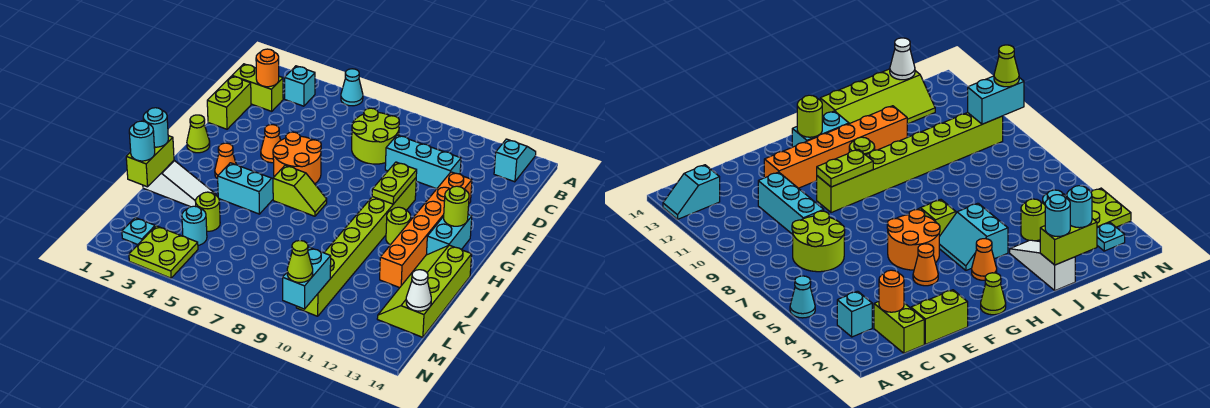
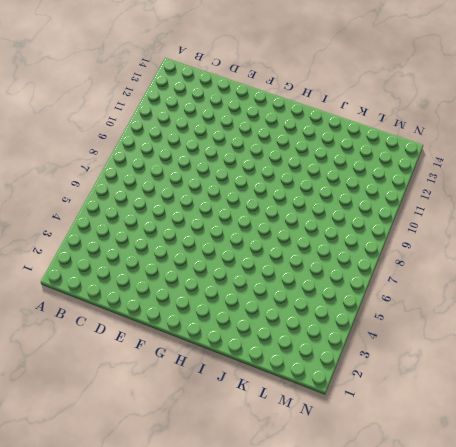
none -> cyan 1x1 cone [341,69,363,106]
none -> cyan 1x2 slope [494,139,536,182]
none -> cyan 1x1 brick [285,66,315,106]
none -> lime 1x2 brick [232,64,283,111]

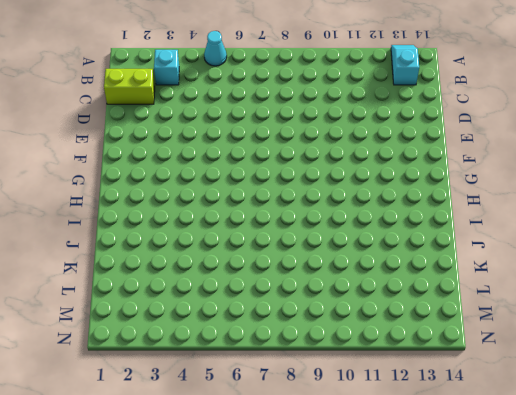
none -> lime 2x2 round brick [352,108,399,164]
none -> lime 1x2 brick [207,76,251,129]
none -> cyan 1x3 brick [385,135,461,189]
none -> orange 1x6 brick [380,172,472,288]

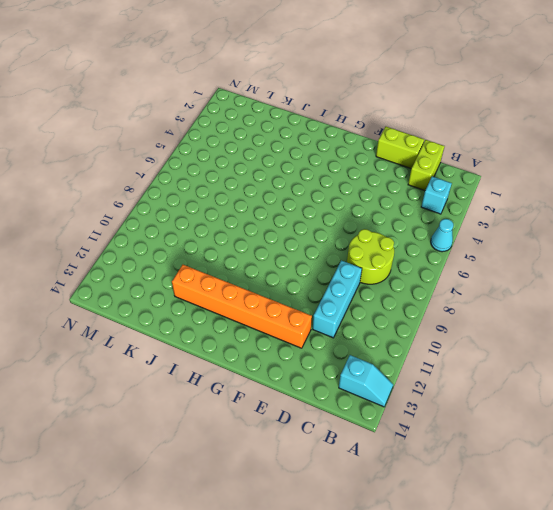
none -> orange 1x1 cone [261,125,281,163]
none -> orange 2x2 round brick [273,132,321,184]
none -> lime 1x8 brick [296,178,416,316]
none -> lime 1x1 cone [187,115,210,153]

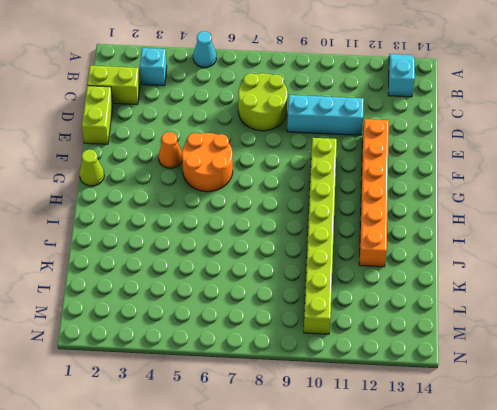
none -> cyan 1x2 brick [426,215,472,255]
none -> orange 1x1 cone [215,143,236,179]
none -> cyan 2x2 slope [218,163,273,214]
none -> lime 1x2 slope [273,165,327,216]

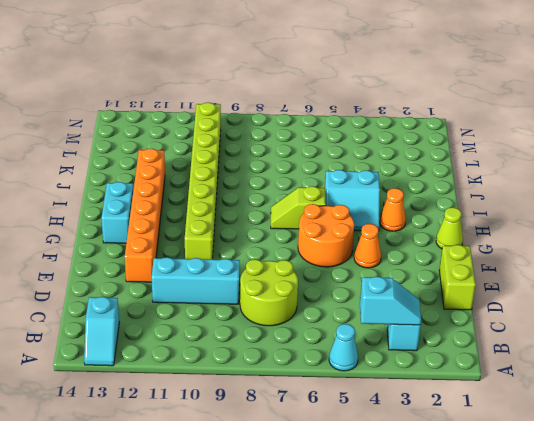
cyan 1x2 slope [360,276,421,325] -> none
none -> lime 1x2 brick [232,64,283,111]
none -> lime 1x1 round brick [386,207,411,245]
none -> lime 2x4 slope [377,245,472,337]
none -> white 1x3 slope [143,161,217,207]

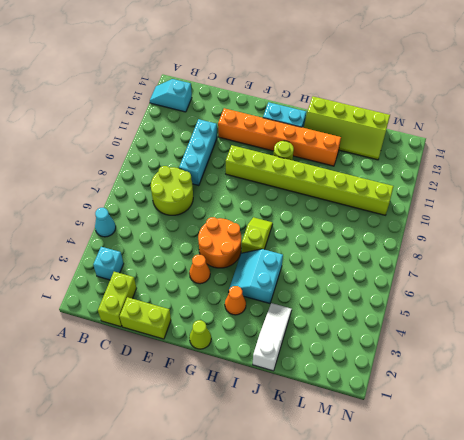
none -> lime 1x1 round brick [196,192,220,231]
none -> cyan 1x1 round brick [182,206,207,245]
none -> cyan 1x1 plate [122,218,155,245]
none -> lime 2x2 plate [129,226,198,278]

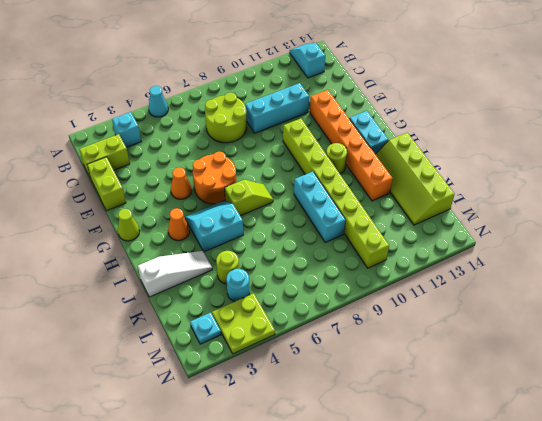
cyan 1x3 brick [294,172,346,242] -> none
none -> orange 1x1 round brick [256,49,279,87]
none -> lime 1x2 plate [372,162,417,204]
none -> lime 1x1 round brick [444,186,469,226]
none -> lime 1x2 brick [126,136,174,187]

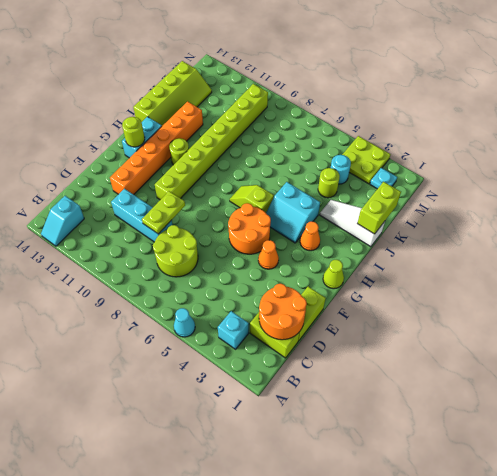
orange 2x2 round brick [259,284,307,340] -> orange 1x1 round brick [256,49,279,87]
lime 1x2 plate [142,191,185,234] -> lime 1x2 plate moved to [372,162,417,204]
none -> white 1x1 cone [406,270,431,311]
none -> cyan 1x2 brick [283,247,331,309]
none -> cyan 1x1 round brick [143,108,168,147]
none -> cyan 1x1 round brick [129,121,155,161]

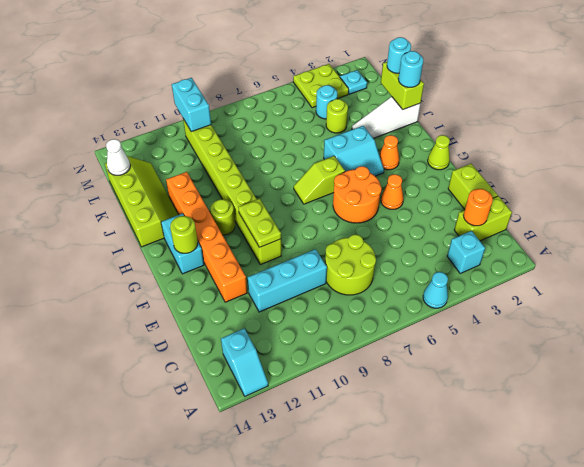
none -> lime 1x1 cone [287,241,313,282]

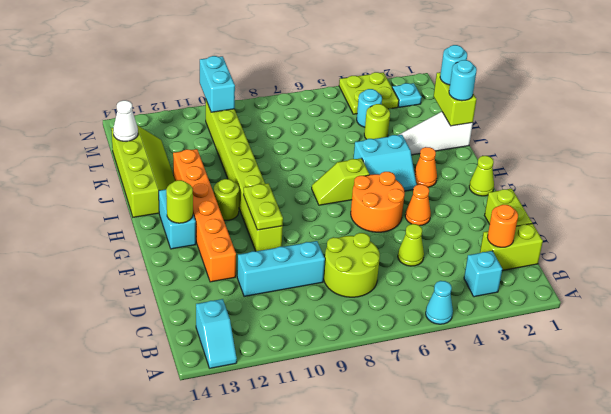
lime 1x1 cone [398,224,424,266] -> lime 1x1 cone moved to [287,241,313,282]

